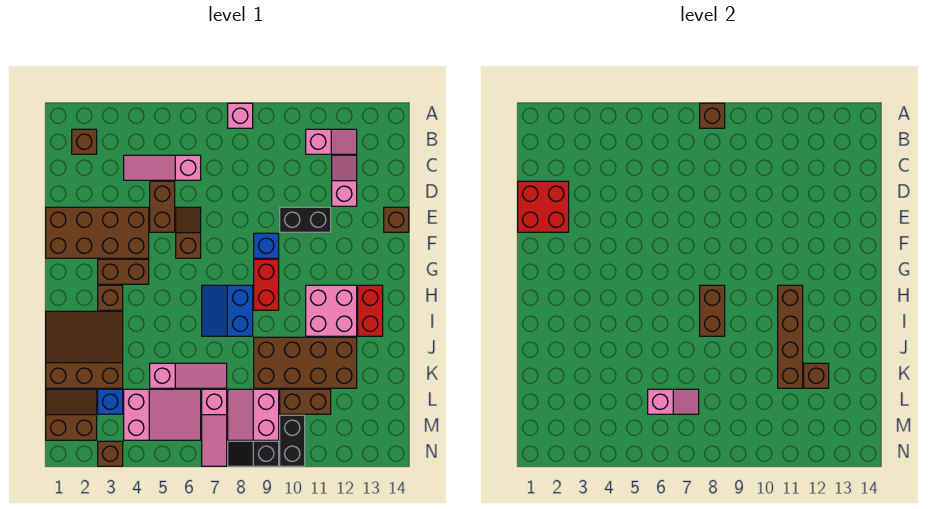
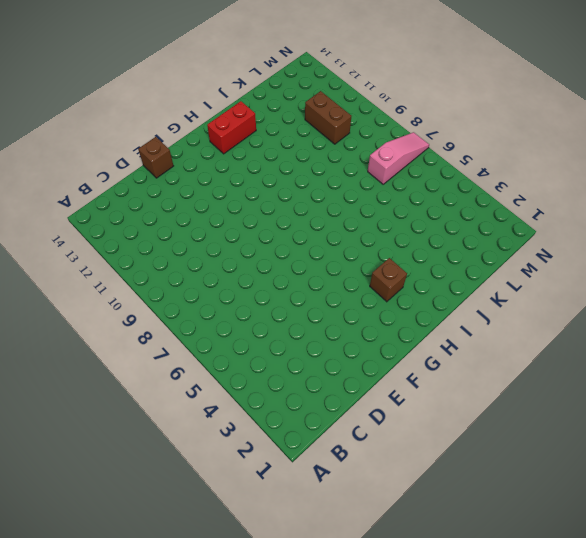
none -> pink 1x1 brick [228,103,253,128]
none -> brown 1x1 brick [72,129,97,154]
none -> pink 1x2 slope [306,129,357,154]
none -> pink 1x3 slope [124,155,201,180]

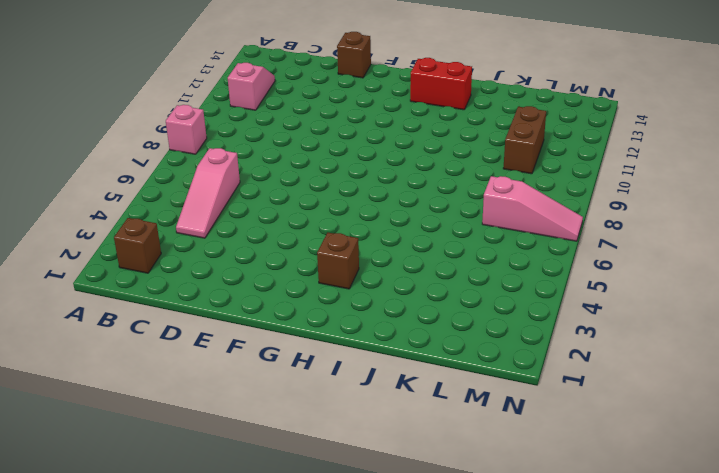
none -> pink 1x2 slope [332,155,357,206]
none -> brown 1x2 brick [150,181,175,232]
none -> brown 2x4 brick [46,207,149,258]
none -> brown 1x2 slope [176,207,201,258]

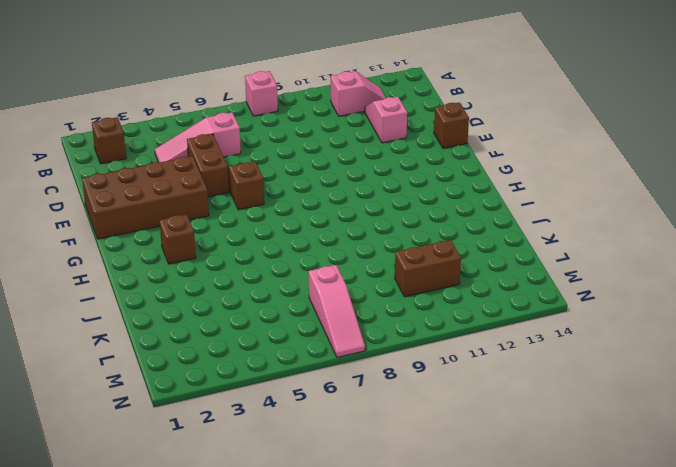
none -> black 1x2 brick [280,207,331,232]
none -> blue 1x1 brick [254,233,279,258]
none -> brown 1x2 brick [98,259,149,284]
none -> red 1x2 brick [254,259,279,310]

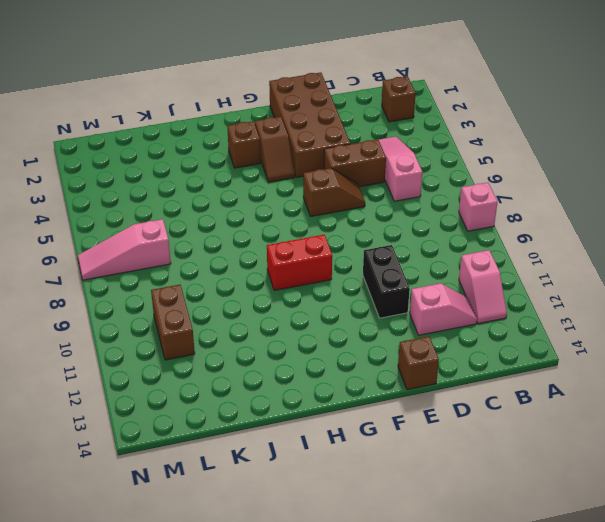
brown 1x2 slope [255,117,295,182] -> brown 1x2 brick [98,259,149,284]
none -> blue 1x1 brick [254,233,279,258]
none -> blue 2x2 slope [202,285,253,336]
none -> pink 2x2 brick [306,285,357,336]
none -> red 1x2 brick [358,285,383,336]

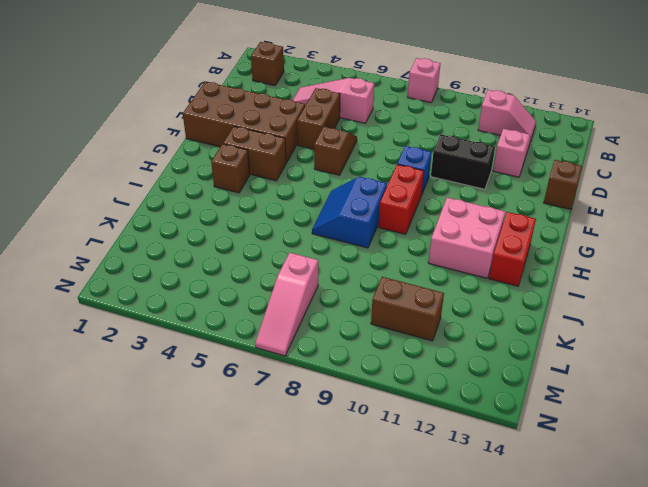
none -> brown 3x3 slope [46,311,123,388]
none -> brown 2x4 brick [254,337,357,388]
none -> pink 1x3 slope [150,363,227,388]
none -> brown 2x2 slope [46,389,97,440]

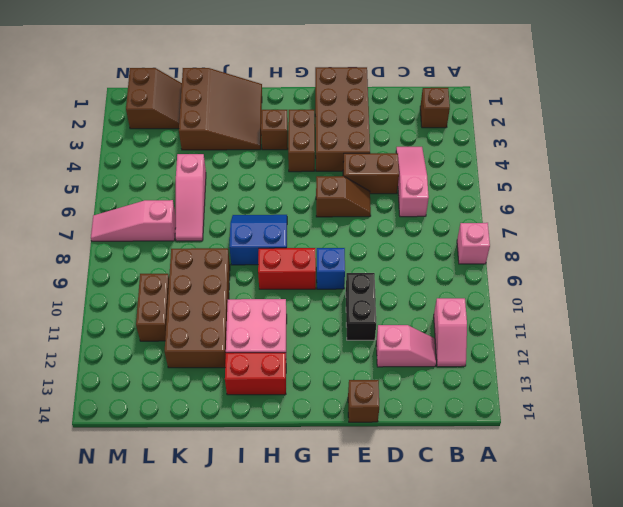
none -> blue 1x1 brick [98,389,123,414]
none -> pink 2x3 slope [124,389,201,440]
none -> pink 2x2 slope [228,389,279,440]
none -> black 1x2 brick [280,415,305,466]

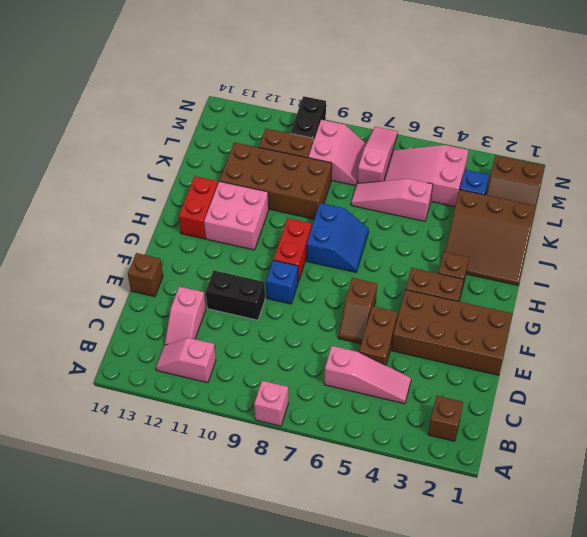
none -> brown 1x1 brick [98,441,123,466]
none -> black 1x2 slope [228,441,279,466]
none -> brown 1x1 brick [700,103,725,128]
none -> red 2x2 brick [518,181,569,232]

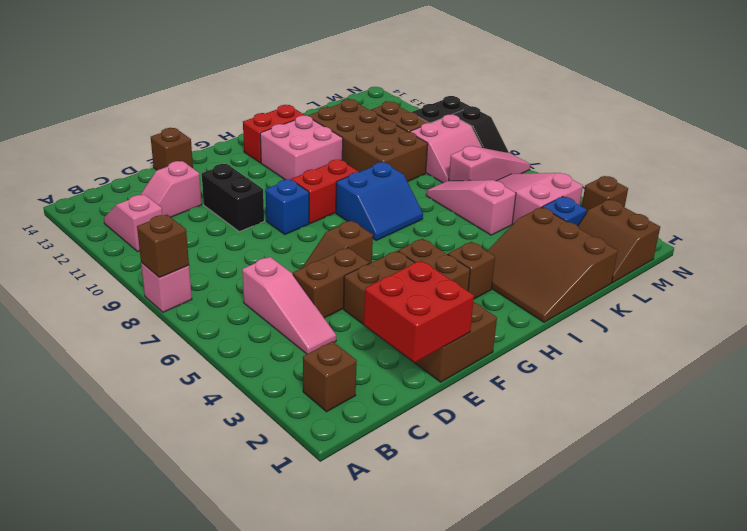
none -> brown 1x2 brick [700,285,725,336]
none -> brown 1x4 brick [778,285,803,388]
none -> brown 1x1 brick [804,363,829,388]
none -> pink 1x2 slope [648,389,699,414]

